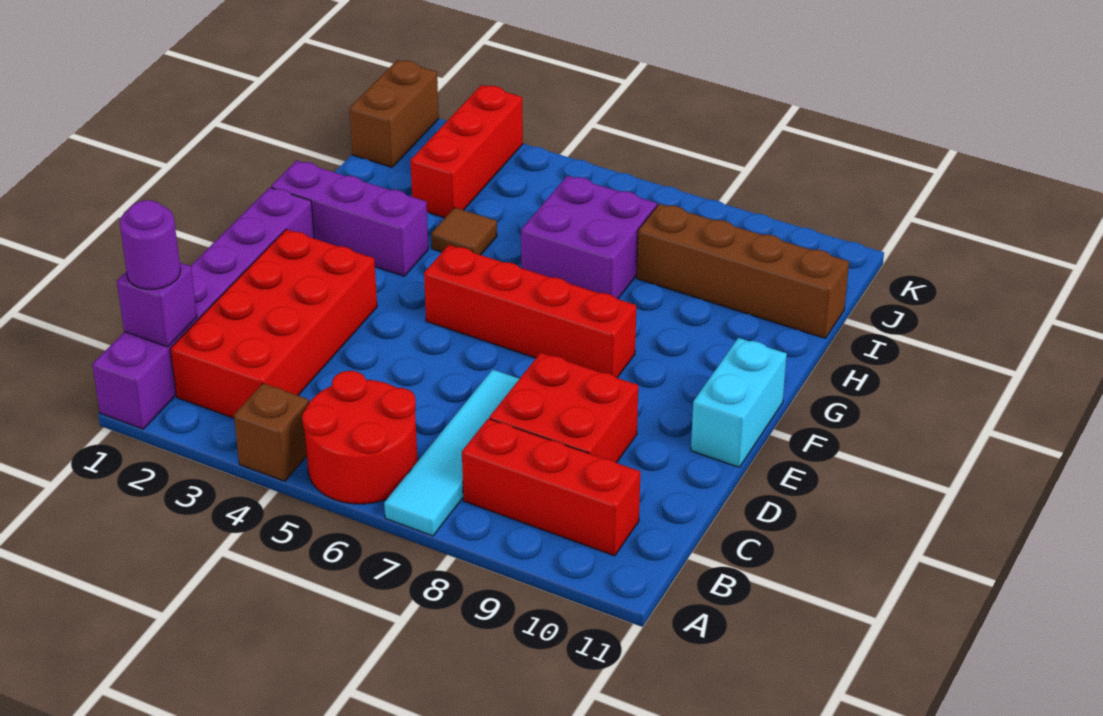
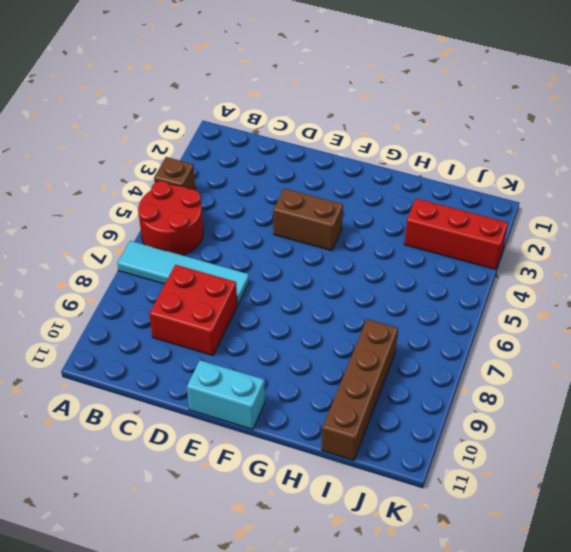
brown 1x2 brick [273,188,343,251] -> brown 1x2 brick moved to [349,60,439,167]
none -> purple 1x6 brick [92,187,314,429]
none -> red 2x4 brick [170,229,377,418]
none -> red 1x3 brick [462,419,640,556]

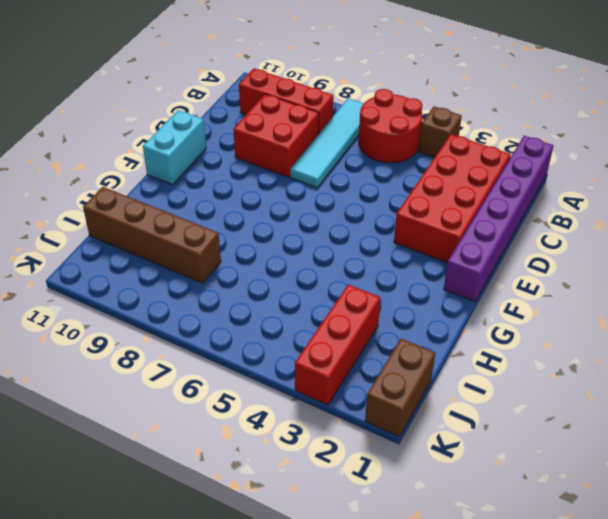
none -> red 1x4 brick [424,245,636,378]
none -> purple 1x3 brick [271,161,428,276]
none -> brown 1x1 tile [431,207,497,255]

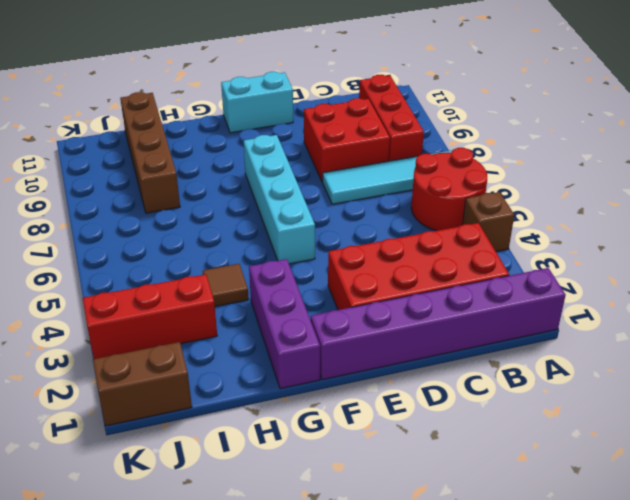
cyan 1x4 brick [244,135,315,264] -> red 1x4 brick [424,245,636,378]
none -> purple 2x2 brick [521,176,657,299]
none -> purple 1x1 brick [117,263,197,347]
none -> purple 1x1 round brick [120,200,181,289]

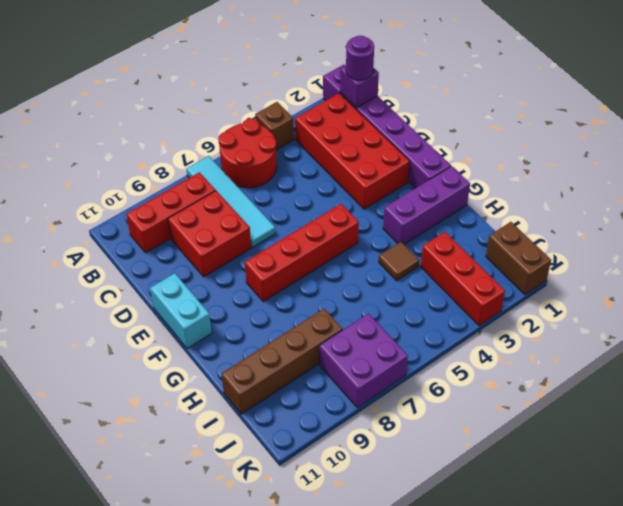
purple 2x2 brick [319,314,408,408] -> purple 2x2 brick moved to [521,176,657,299]

